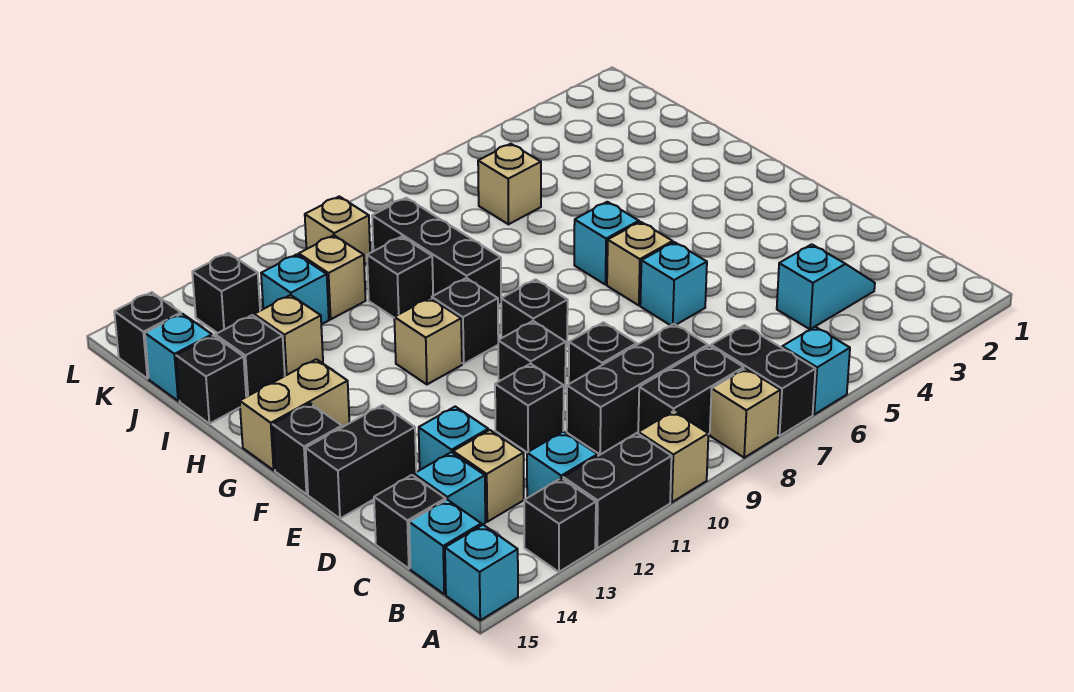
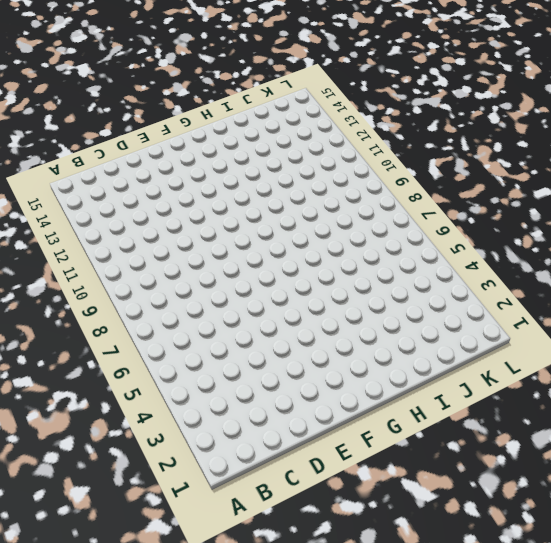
none -> cyan 1x1 brick [782,327,850,414]
none -> black 1x2 brick [711,325,815,436]
none -> tan 1x1 brick [710,368,780,458]
none -> tan 1x1 brick [638,411,708,502]

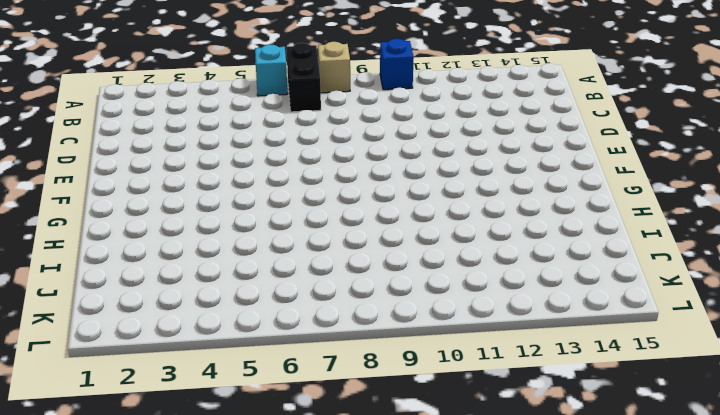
blue 1x1 brick [380,39,414,90] -> tan 1x1 brick [638,411,708,502]
none -> black 1x2 brick [563,433,672,548]
none -> black 1x1 brick [524,478,596,572]
none -> cyan 1x1 brick [445,525,518,620]
none -> black 1x2 brick [638,346,744,434]

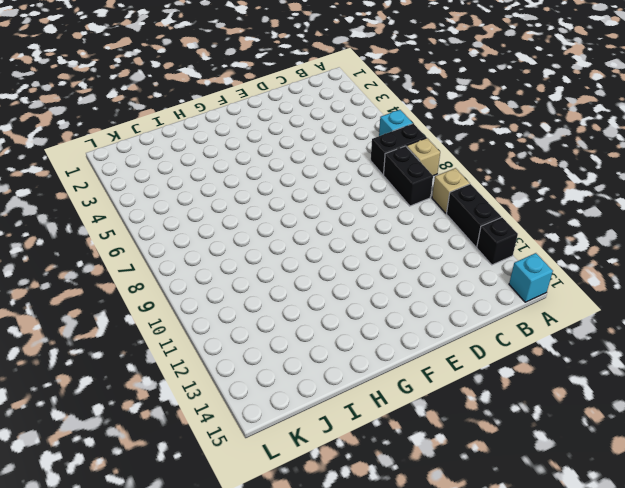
none -> cyan 1x1 brick [527,432,598,498]
none -> cyan 1x1 brick [409,500,481,594]
none -> cyan 1x2 slope [777,244,875,329]
none -> black 1x3 brick [567,324,708,455]

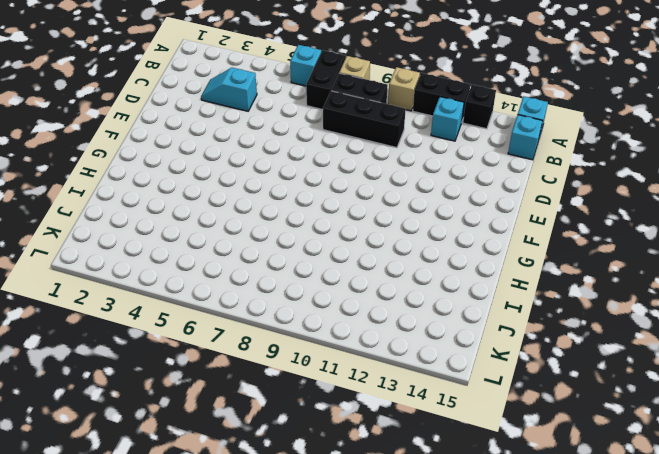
none -> tan 1x1 brick [453,430,524,522]
none -> cyan 1x1 brick [414,452,485,525]
none -> black 1x1 brick [374,475,446,569]
none -> black 1x1 brick [569,322,637,384]

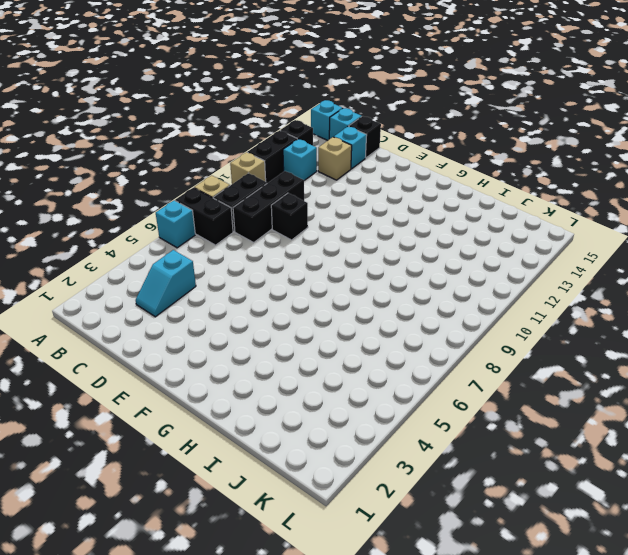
none -> black 1x1 brick [495,364,564,452]
none -> cyan 1x1 brick [419,406,488,470]
none -> cyan 1x1 brick [640,242,707,325]
none -> black 1x1 brick [498,321,566,389]

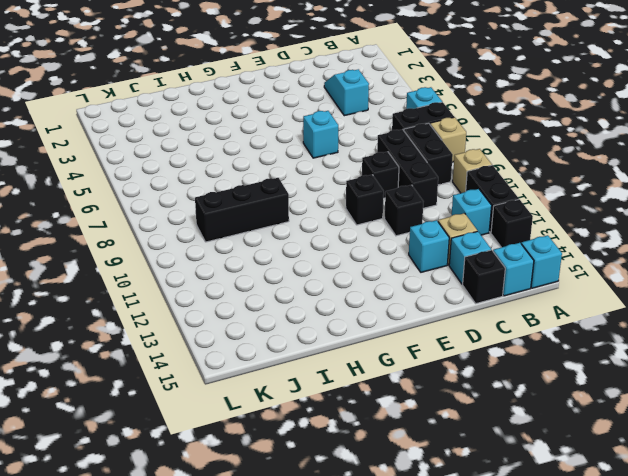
none -> black 1x2 brick [306,405,416,519]
none -> tan 1x1 brick [607,222,673,305]
none -> black 1x1 brick [501,280,568,347]
none -> black 1x1 brick [272,403,342,494]

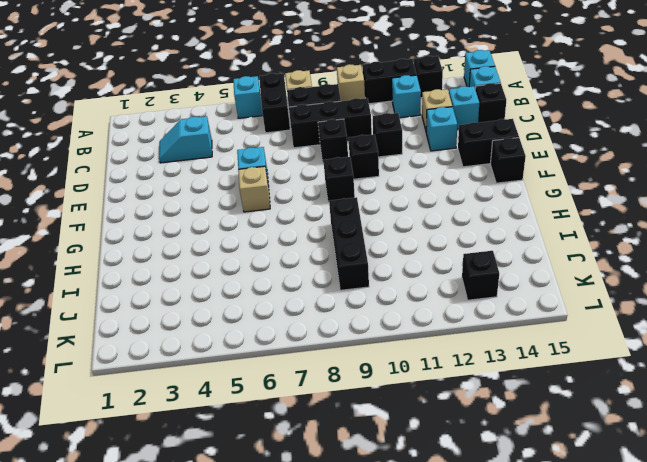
none -> cyan 1x1 brick [574,202,639,285]
none -> black 1x1 brick [432,278,498,364]
none -> tan 1x1 brick [394,298,462,384]
none -> tan 1x2 brick [240,359,349,470]

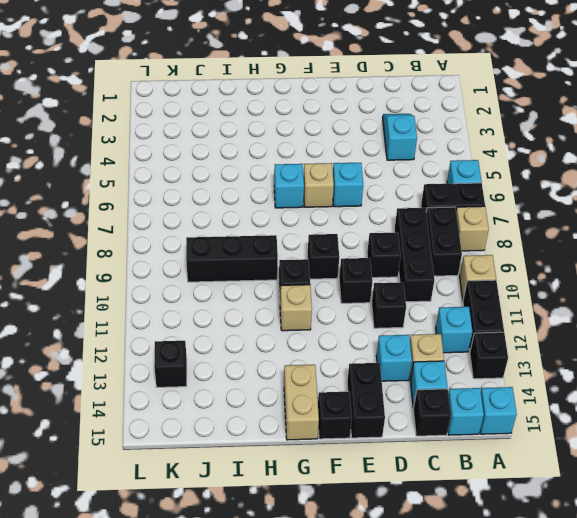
none -> black 1x1 brick [367,237,433,317]
none -> tan 1x1 brick [254,295,323,376]
none -> black 1x1 brick [215,315,285,397]
none -> black 1x1 brick [176,336,246,424]

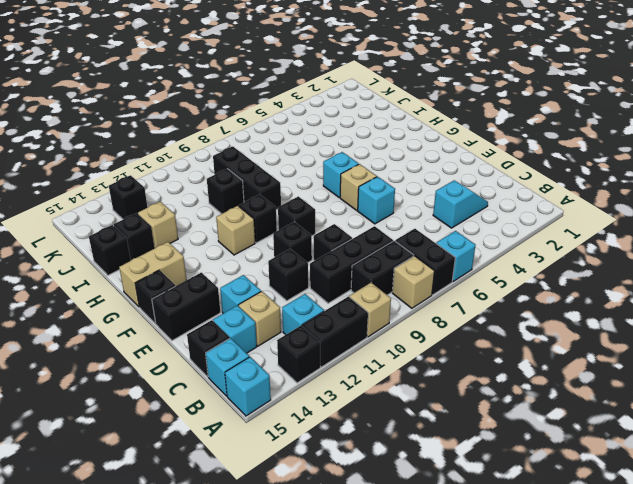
none -> tan 1x1 brick [478,144,541,224]
none -> tan 1x1 brick [299,235,366,319]
none -> cyan 1x1 brick [261,254,329,325]
none -> cyan 1x1 brick [145,314,212,401]

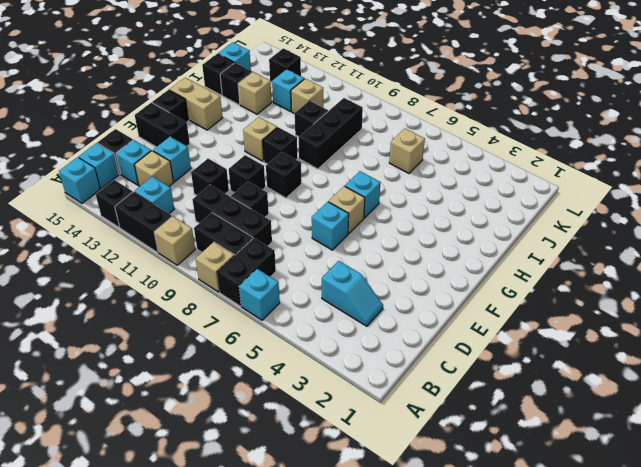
none -> tan 1x1 brick [305,196,370,264]
none -> black 1x1 brick [114,292,181,379]

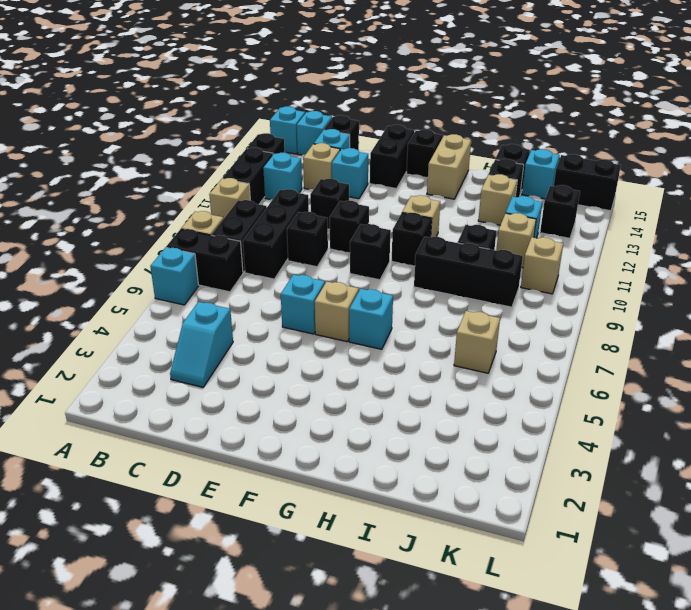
black 1x2 brick [554,154,621,211] -> black 1x1 brick [114,292,181,379]

